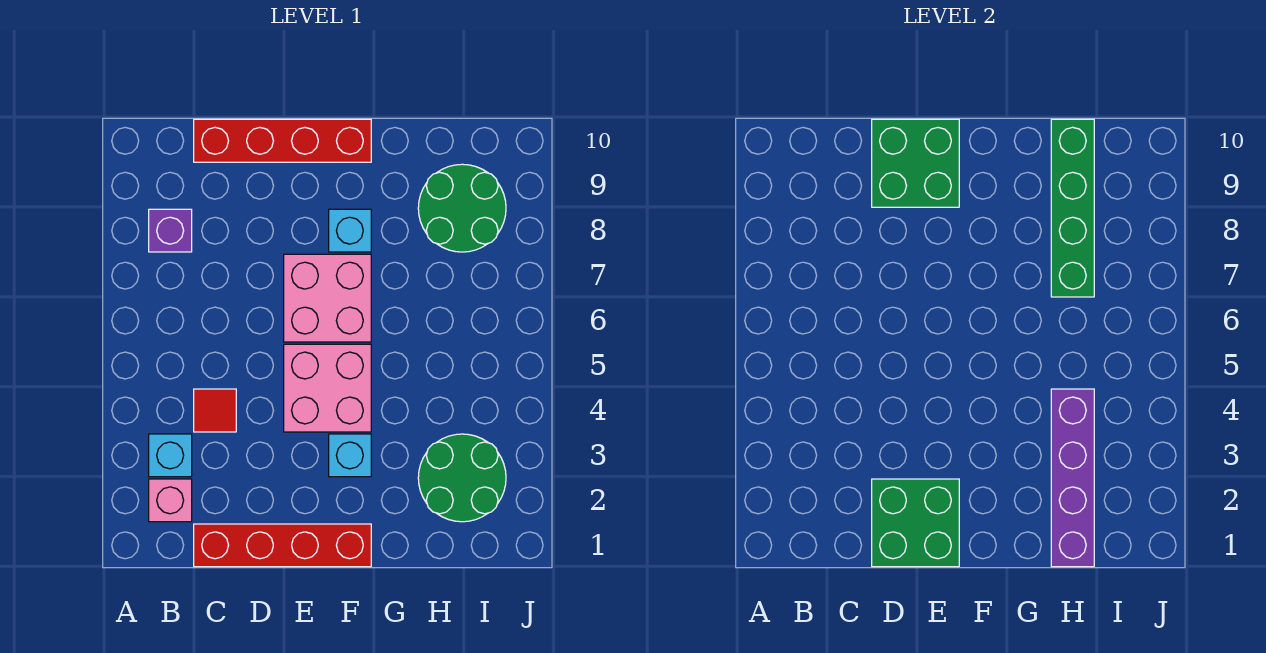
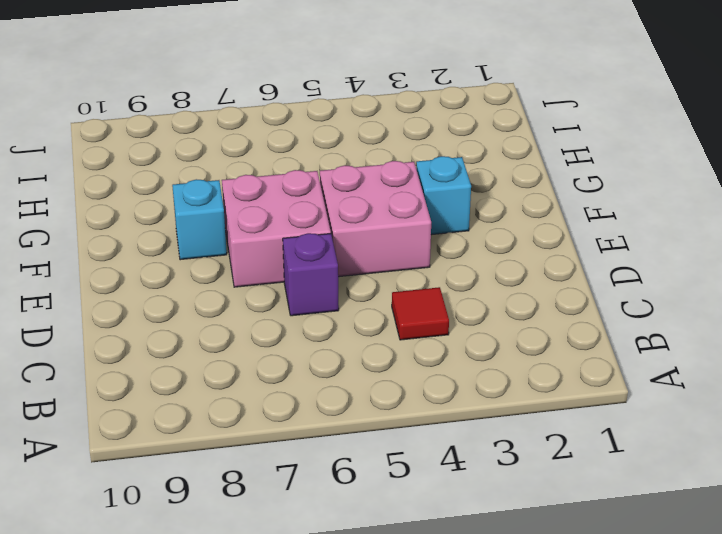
purple 1x1 brick [283,233,339,316] -> purple 1x1 brick moved to [149,209,192,252]
none -> pink 1x1 brick [149,479,192,522]
none -> cyan 1x1 brick [149,434,192,477]
none -> red 1x4 brick [194,524,371,567]

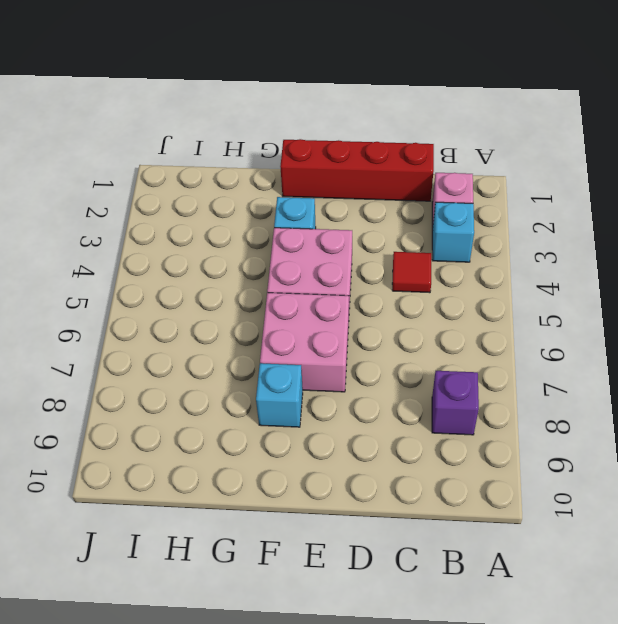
none -> red 1x4 brick [194,119,371,162]
none -> green 2x2 round brick [418,434,506,522]
none -> green 2x2 round brick [418,164,506,252]

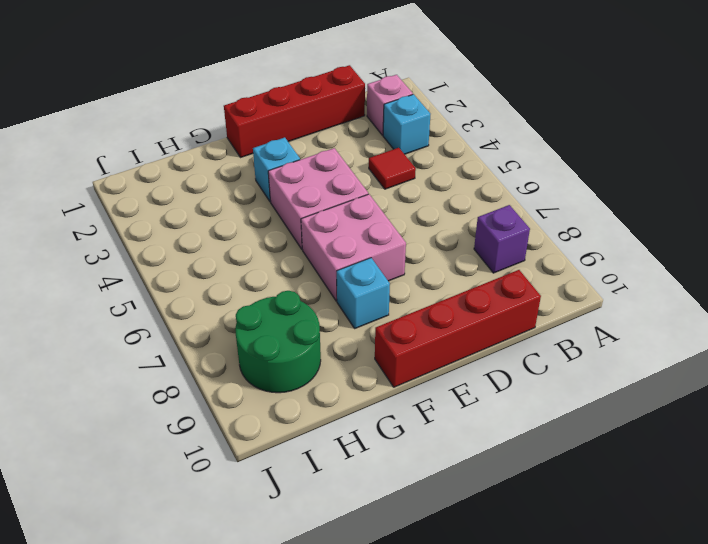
none -> green 2x2 round brick [418,434,506,522]
none -> green 2x2 brick [872,479,959,567]
none -> green 2x2 brick [872,119,959,207]

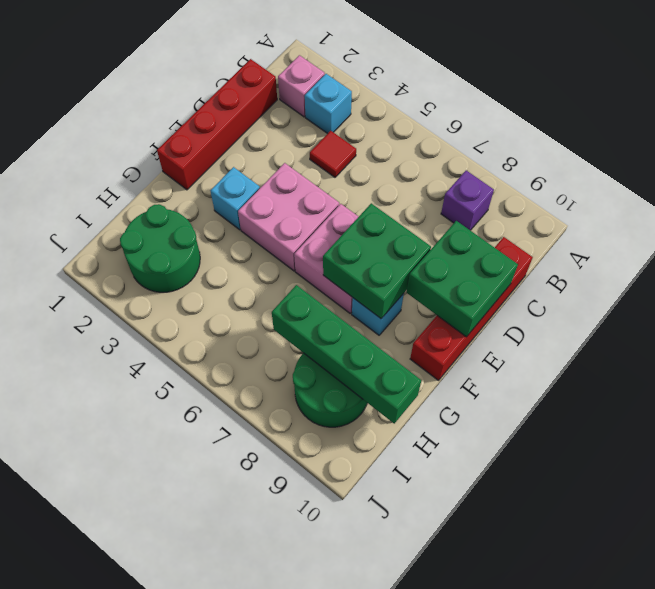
green 2x2 brick [323,203,431,319] -> green 2x2 brick moved to [872,479,959,567]
none -> purple 1x4 brick [1051,389,1094,567]

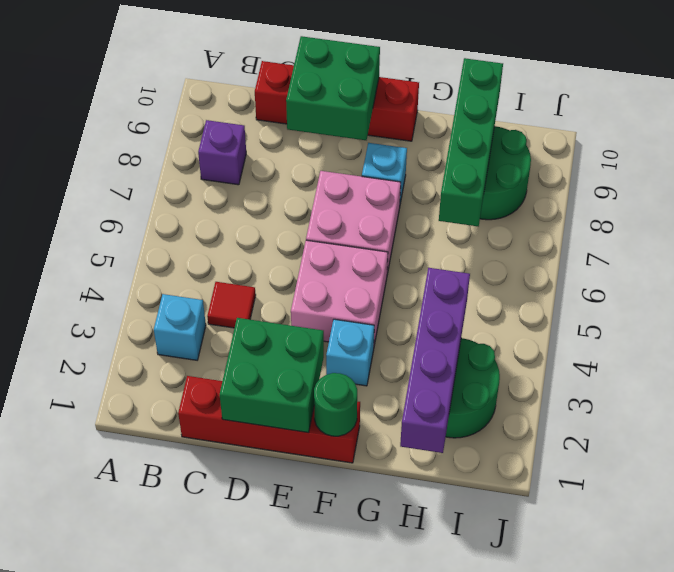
green 1x1 round brick [314,373,357,436] -> none
none -> pink 1x1 brick [149,479,192,522]

